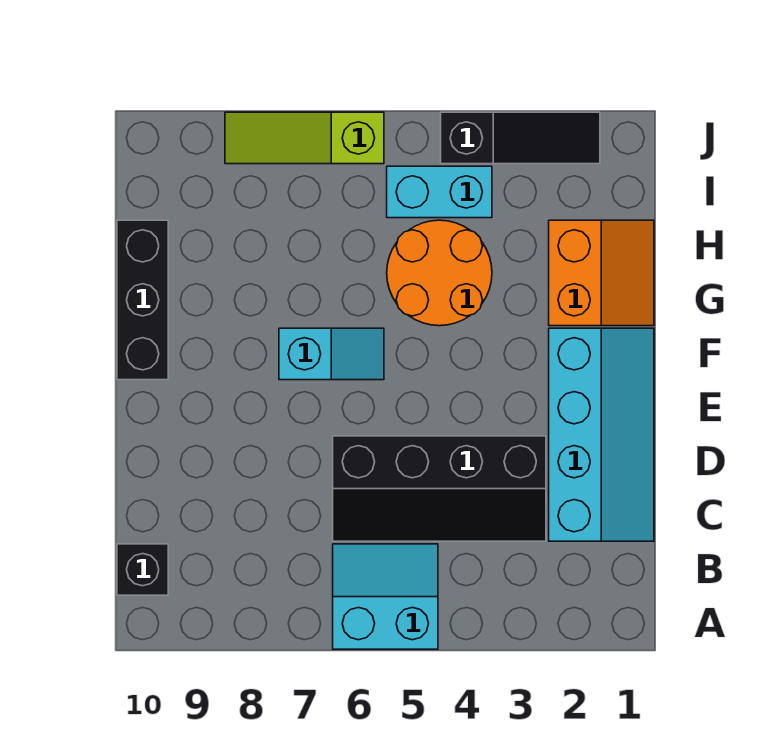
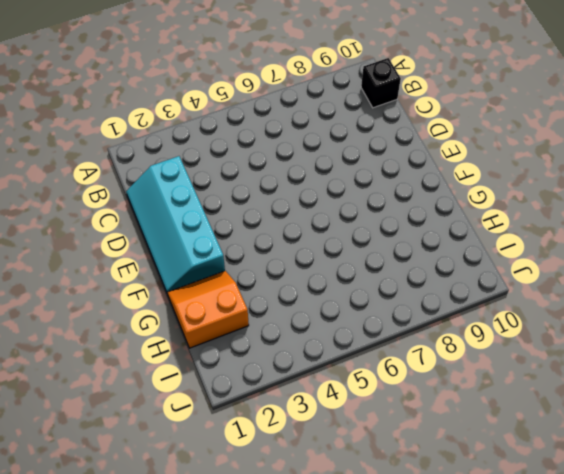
orange 2x2 slope [167,271,249,348] -> orange 2x2 slope turned to [549,220,654,326]
none -> cyan 2x2 slope [333,544,438,649]
none -> black 2x4 slope [333,436,546,541]

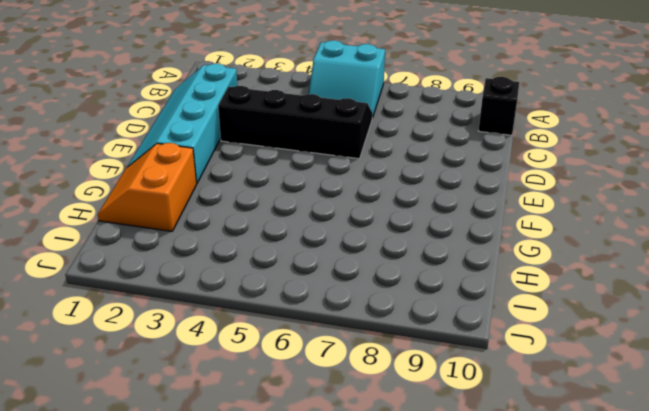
none -> cyan 1x2 slope [279,328,384,380]
none -> black 1x3 brick [117,220,168,380]

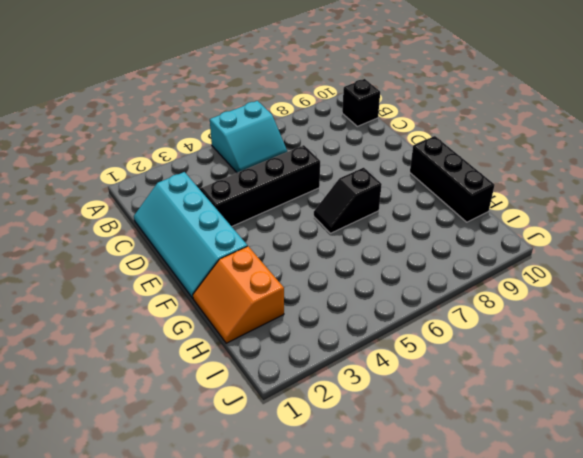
black 1x2 slope [314,168,382,233] -> cyan 1x2 slope [279,328,384,380]
none -> orange 2x2 round brick [387,220,492,326]
none -> cyan 1x2 brick [387,166,492,218]

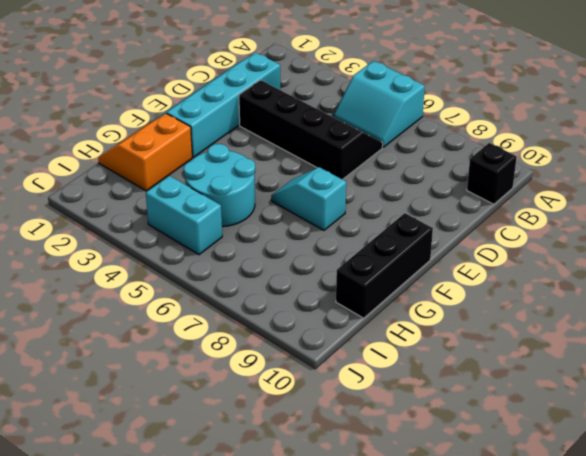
cyan 2x2 round brick [184,144,255,227] -> orange 2x2 round brick [387,220,492,326]
none -> black 1x3 slope [441,112,600,164]
none -> lime 1x3 slope [225,112,384,164]

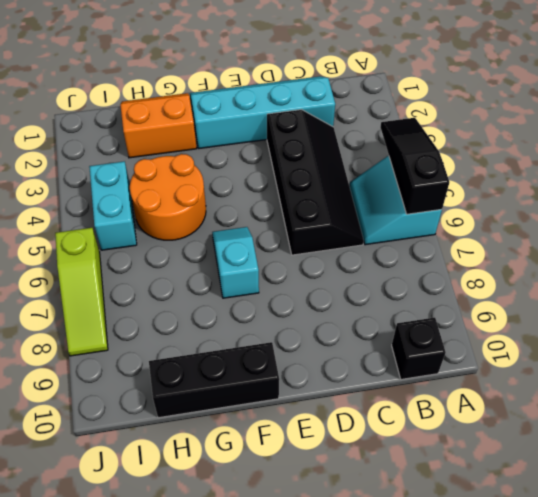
black 1x3 slope [380,118,449,214] -> black 1x3 slope moved to [441,112,600,164]

